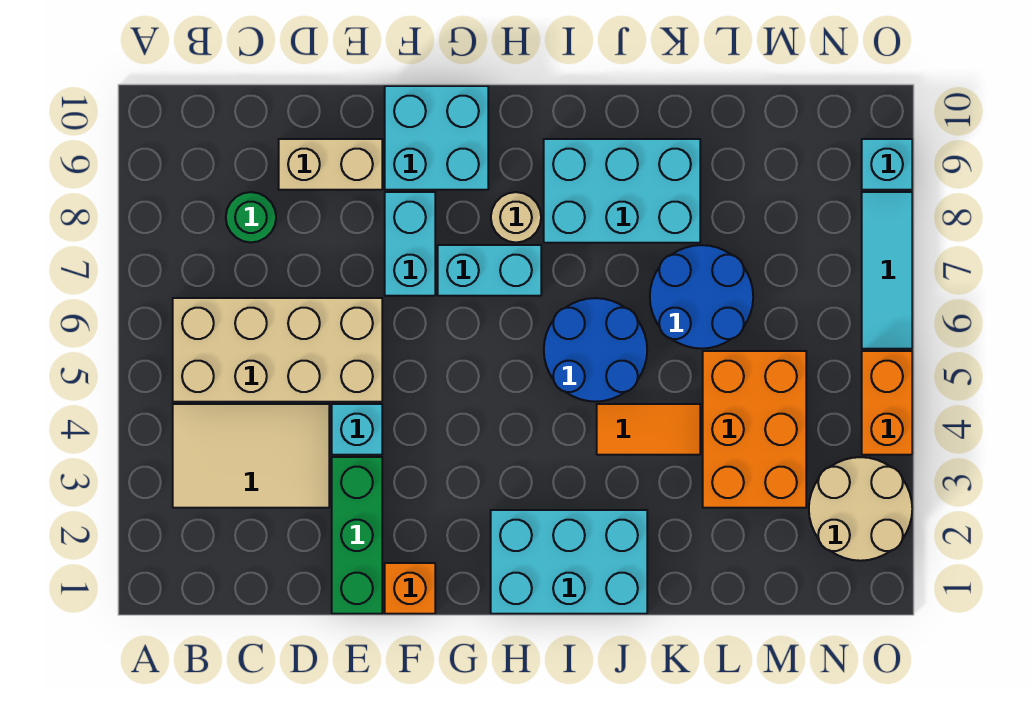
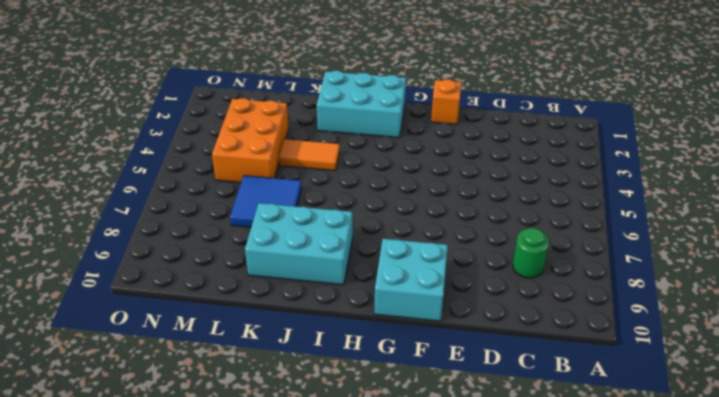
blue 2x2 tile [230,176,302,227] -> blue 2x2 round brick [650,245,753,349]
none -> tan 2x3 tile [173,404,329,508]
none -> tan 2x4 brick [173,298,382,402]
none -> tan 1x2 brick [279,139,382,190]

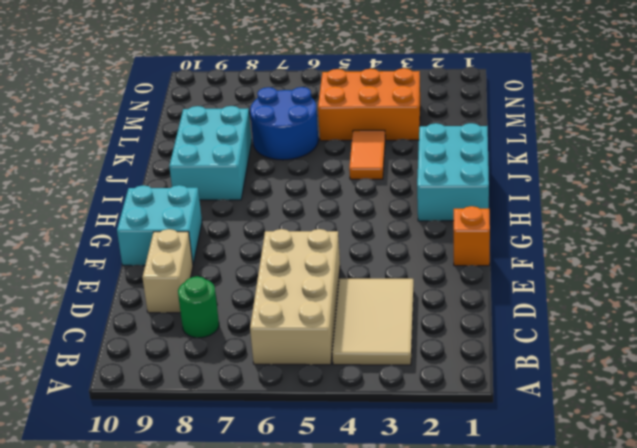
none -> green 1x3 brick [332,457,382,614]
none -> cyan 1x1 brick [332,404,382,455]
none -> cyan 1x2 brick [385,192,435,296]

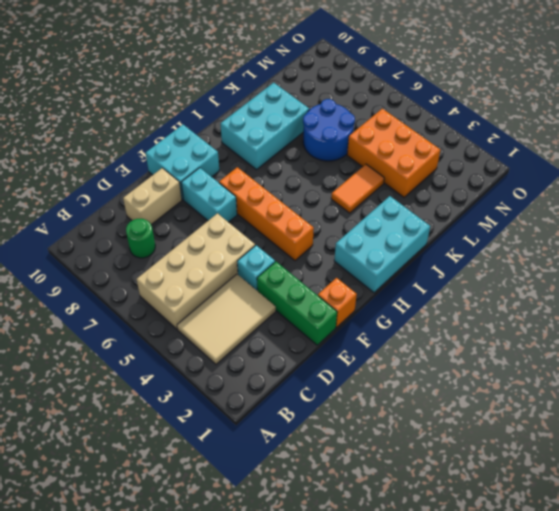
orange 1x4 brick [219,167,314,261] -> cyan 1x2 brick [438,245,541,296]
none -> tan 1x1 round brick [491,192,541,242]
none -> blue 2x2 round brick [544,298,647,402]
none -> tan 2x2 round brick [809,457,912,561]

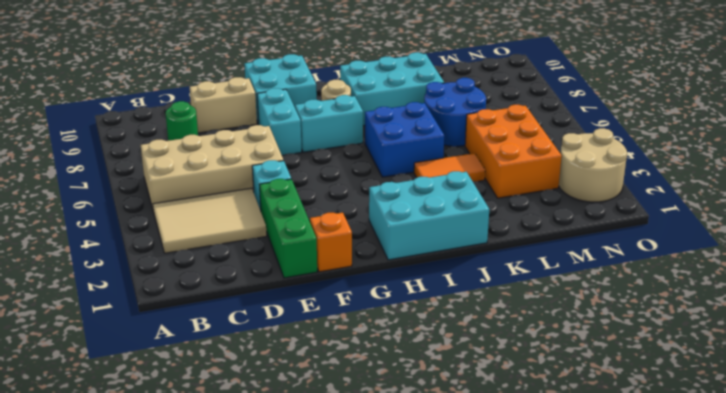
blue 2x2 brick [365,102,444,177] -> blue 2x2 round brick [544,298,647,402]
none -> orange 1x2 brick [862,351,912,455]
none -> cyan 1x3 tile [862,192,912,349]
none -> cyan 1x1 brick [862,139,912,190]

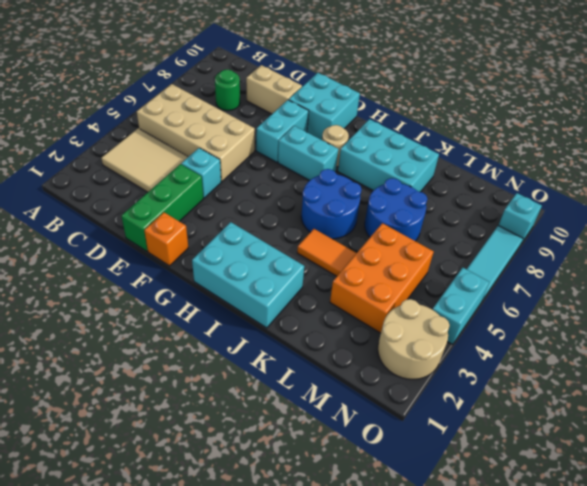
cyan 1x2 brick [433,268,489,345] -> orange 1x2 brick [862,351,912,455]

